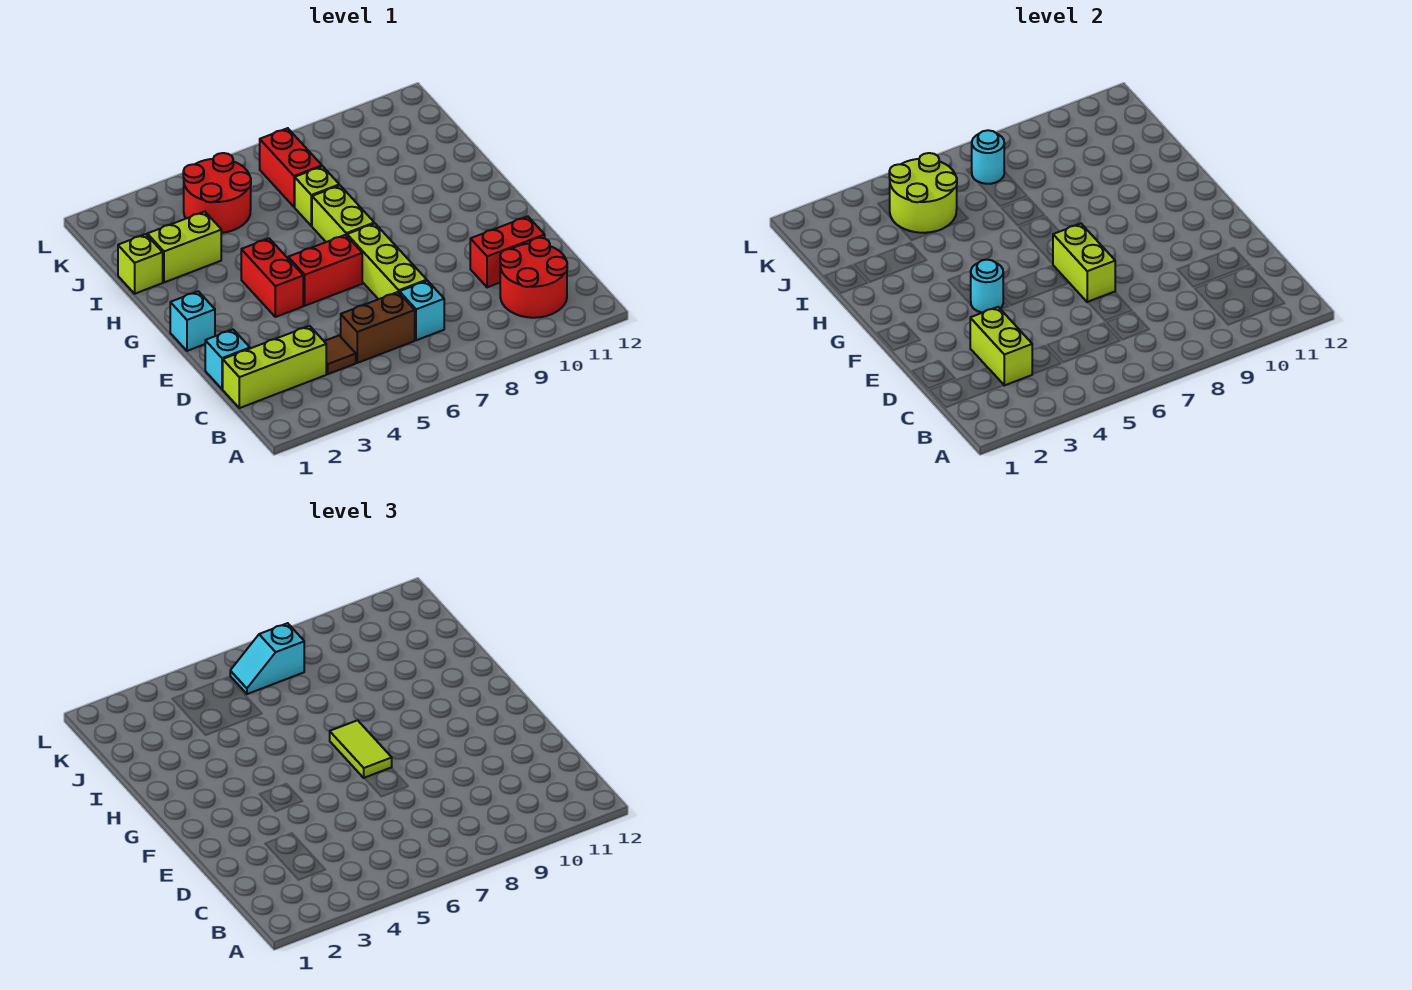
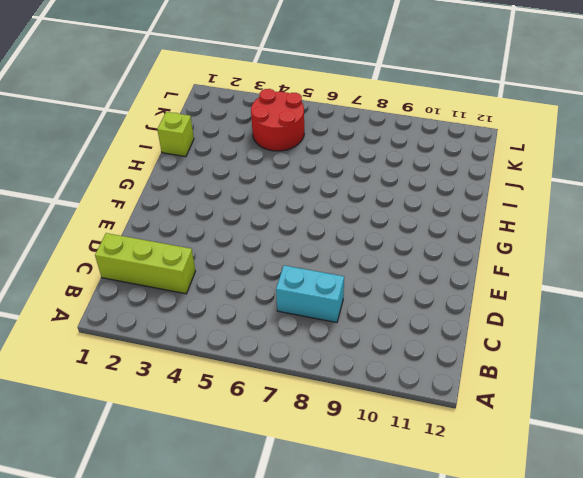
cyan 1x2 brick [276,265,344,322] -> cyan 1x1 brick [400,281,444,340]
none -> red 2x2 round brick [500,238,567,318]
none -> brown 1x1 tile [324,336,356,374]
none -> brown 1x2 brick [341,292,415,363]

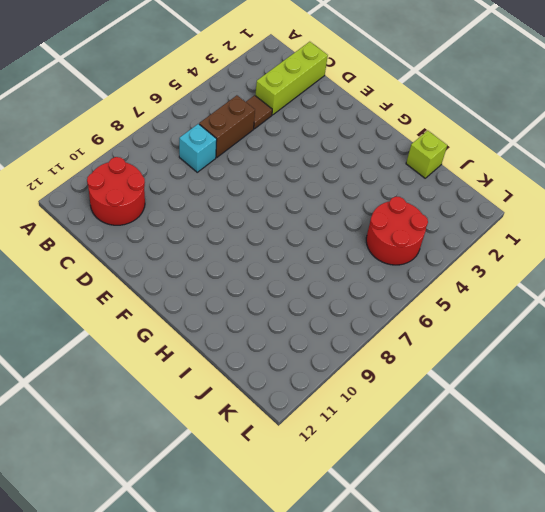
none -> cyan 1x1 brick [205,330,250,389]
none -> lime 1x3 brick [347,223,427,299]
none -> red 1x2 brick [470,216,545,287]

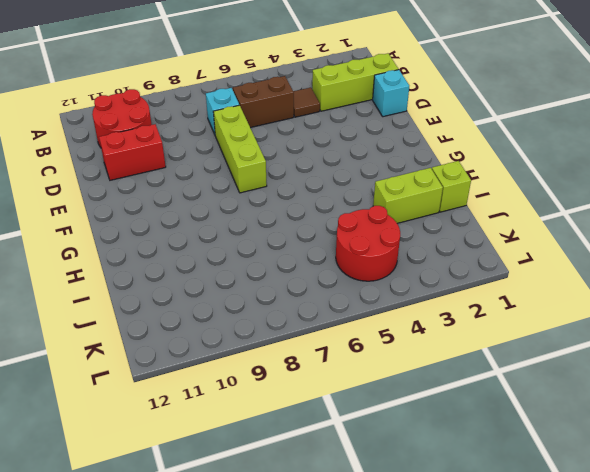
none -> cyan 1x1 brick [170,291,215,351]
none -> red 1x2 brick [241,238,303,317]
none -> red 1x2 brick [288,235,362,306]

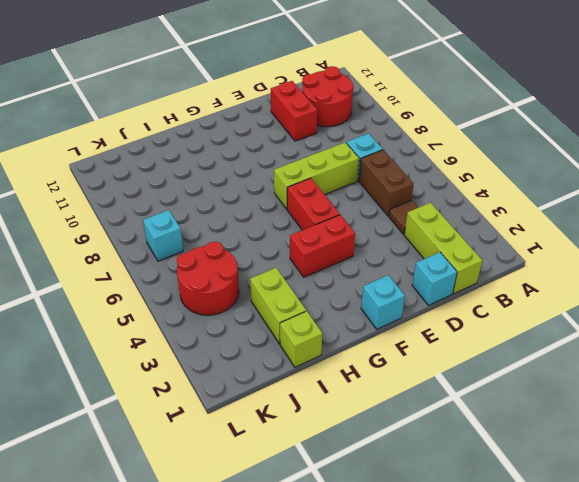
cyan 1x1 brick [143,210,183,261] -> red 1x2 brick [260,128,322,207]
none -> lime 1x2 brick [312,185,374,242]
none -> lime 1x1 brick [295,166,339,226]
none -> lime 1x2 brick [970,307,1032,385]

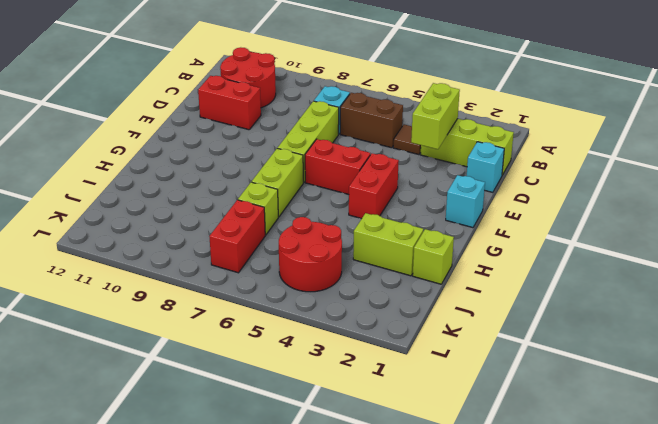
none -> lime 1x2 brick [1053,224,1115,302]
none -> cyan 1x1 round brick [971,260,1003,313]
none -> lime 2x2 round brick [889,153,957,233]

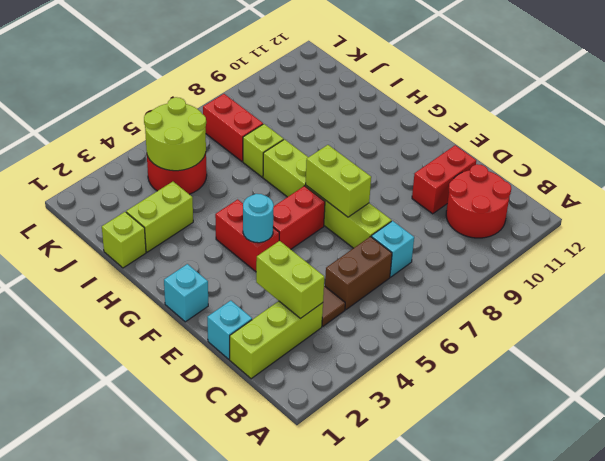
none -> cyan 1x1 round brick [972,130,1004,184]
none -> lime 1x2 tile [330,720,392,778]
none -> cyan 1x2 slope [230,623,304,694]

